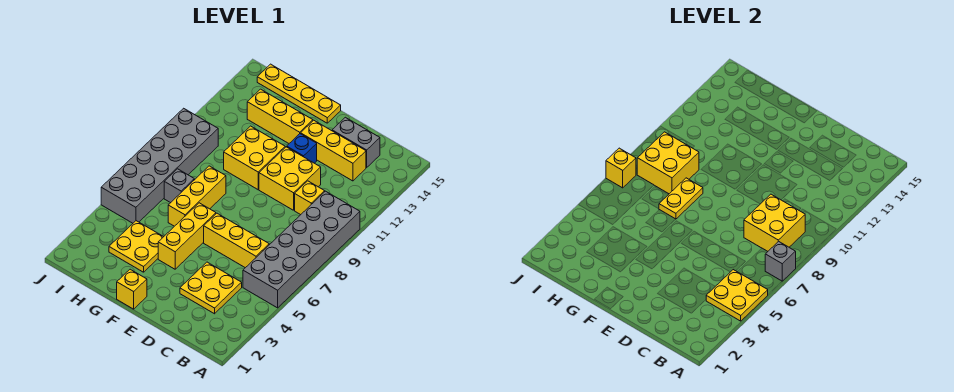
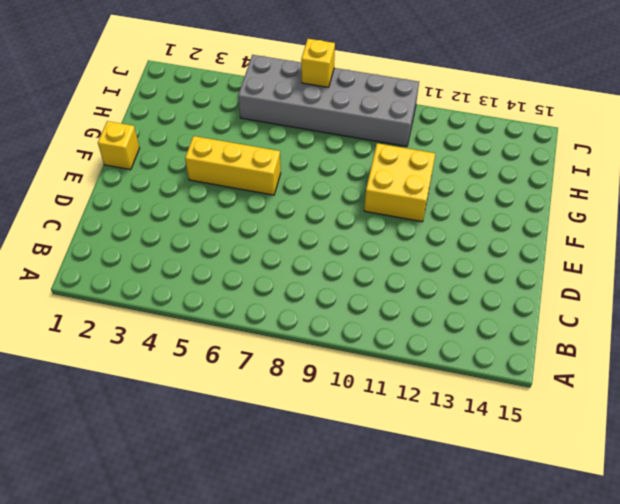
none -> grey 2x6 brick [243,191,360,308]
none -> yellow 2x2 plate [180,262,242,314]
none -> yellow 1x3 brick [204,213,269,268]

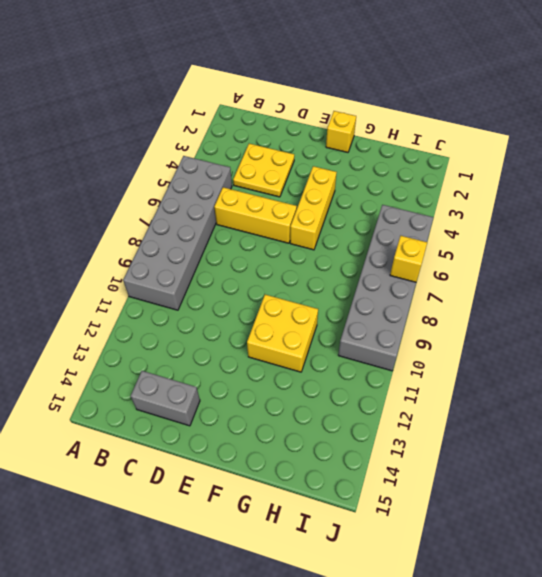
none -> yellow 1x1 brick [295,181,325,215]
none -> yellow 1x3 brick [301,120,366,181]
none -> yellow 2x2 brick [259,147,321,210]

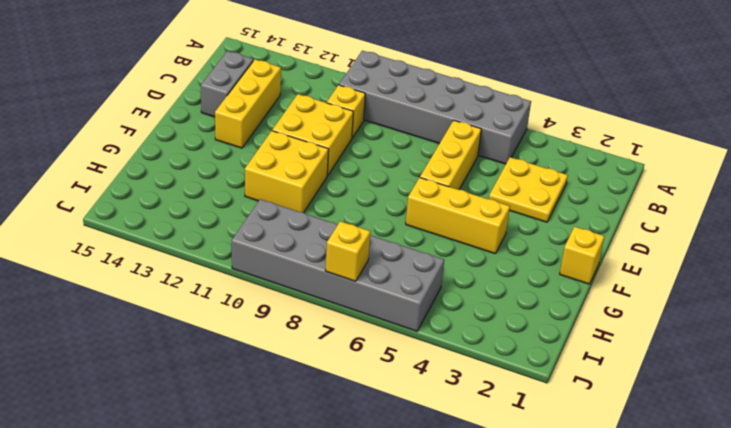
none -> blue 1x1 brick [287,134,317,163]
none -> yellow 1x3 brick [247,89,313,143]
none -> yellow 1x4 plate [257,64,341,123]

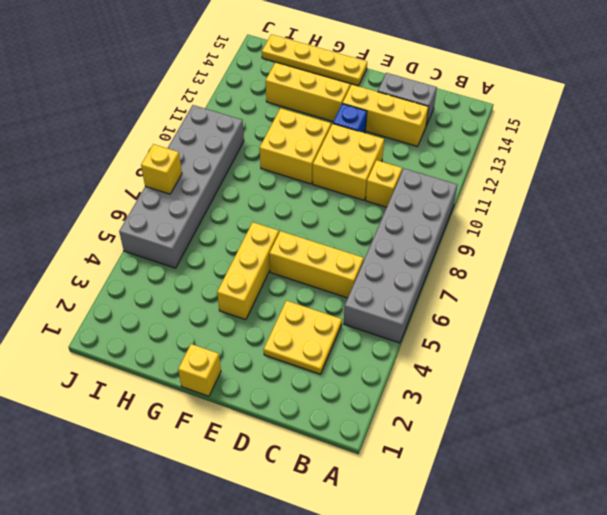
none -> yellow 2x2 plate [109,221,163,272]
none -> yellow 1x3 brick [168,166,226,226]
none -> grey 1x1 brick [164,169,194,203]

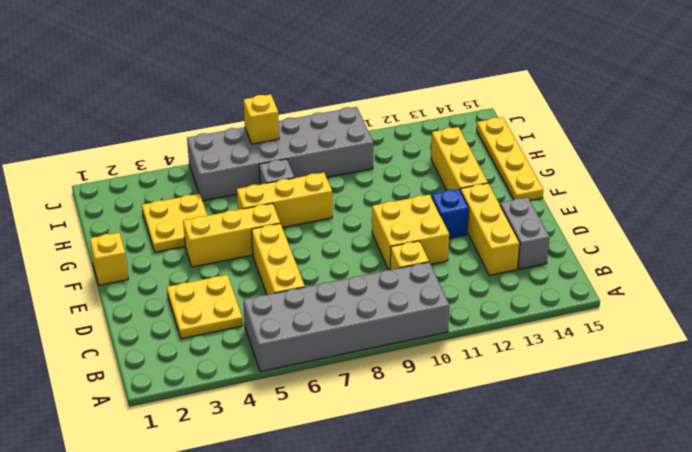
none -> yellow 2x2 brick [224,126,285,190]
none -> yellow 2x2 plate [706,270,768,321]
none -> grey 1x1 brick [765,241,796,281]

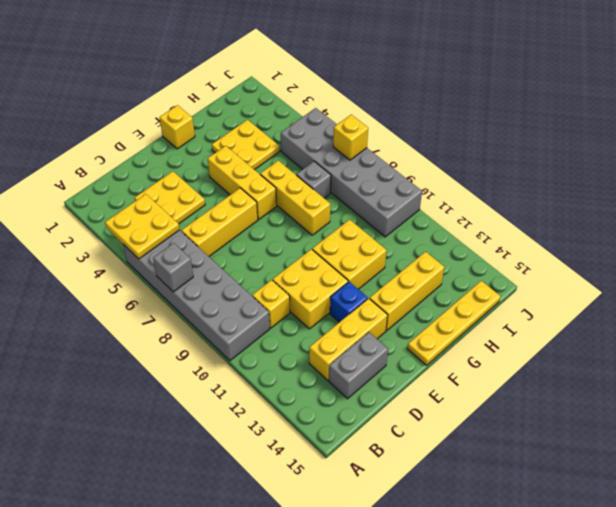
none -> yellow 2x2 brick [744,194,805,251]
none -> yellow 1x2 plate [659,178,703,219]
none -> yellow 2x2 brick [637,132,699,194]

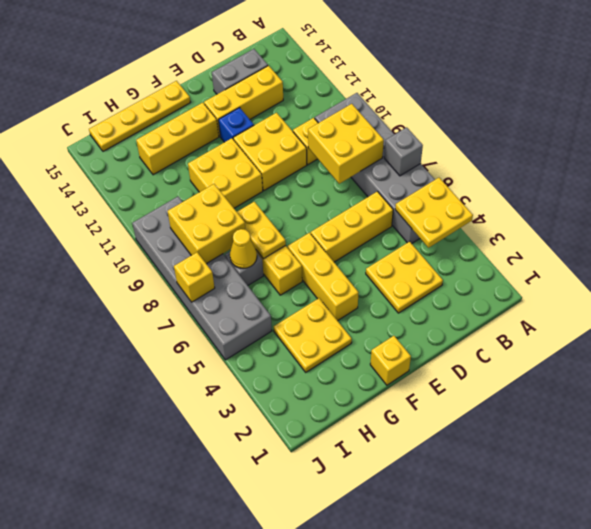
yellow 1x1 cone [230,229,257,269] -> none

